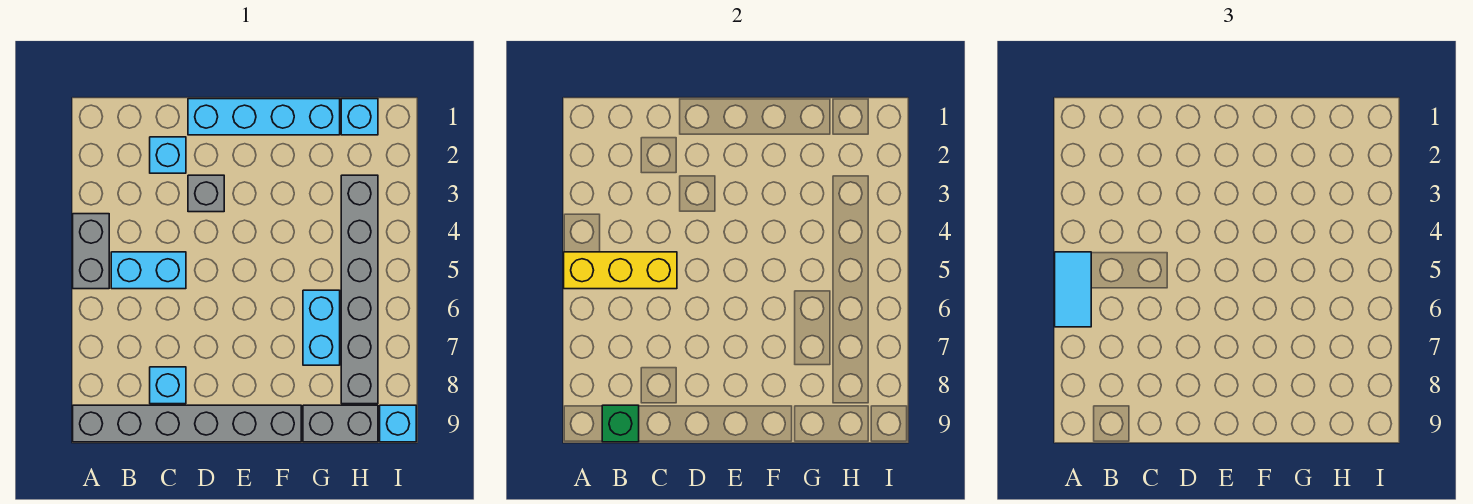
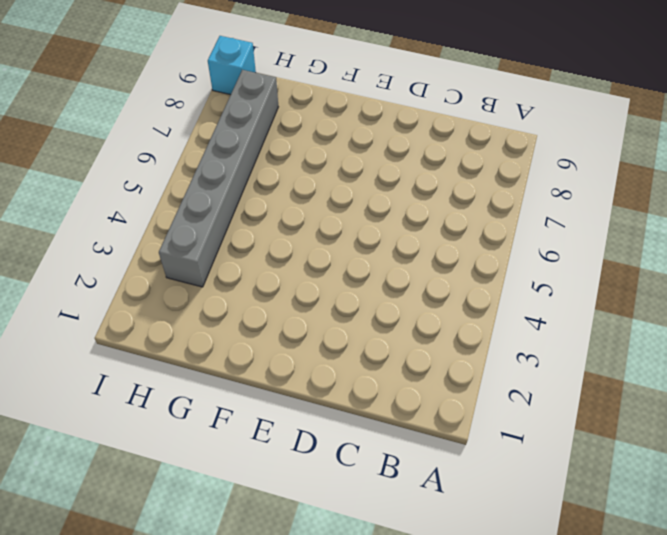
none -> grey 1x2 brick [73,214,109,289]
none -> grey 1x6 brick [73,405,301,442]
none -> cyan 1x2 brick [111,252,186,289]

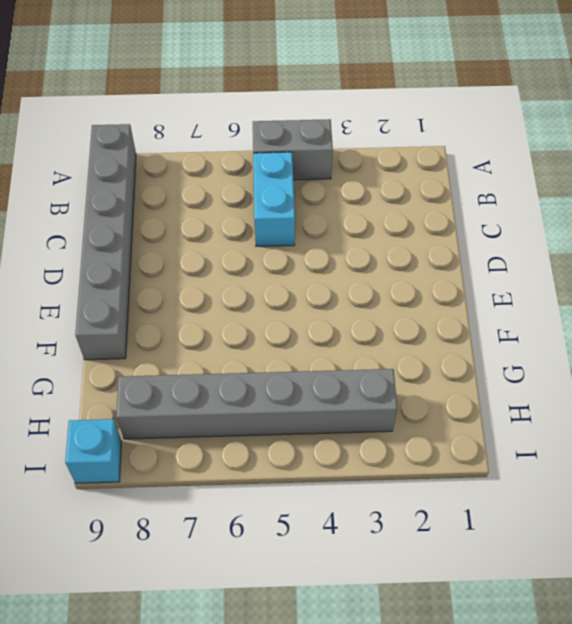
none -> cyan 1x1 brick [150,137,186,173]
none -> cyan 1x1 brick [150,367,186,404]
none -> cyan 1x4 brick [188,99,340,135]

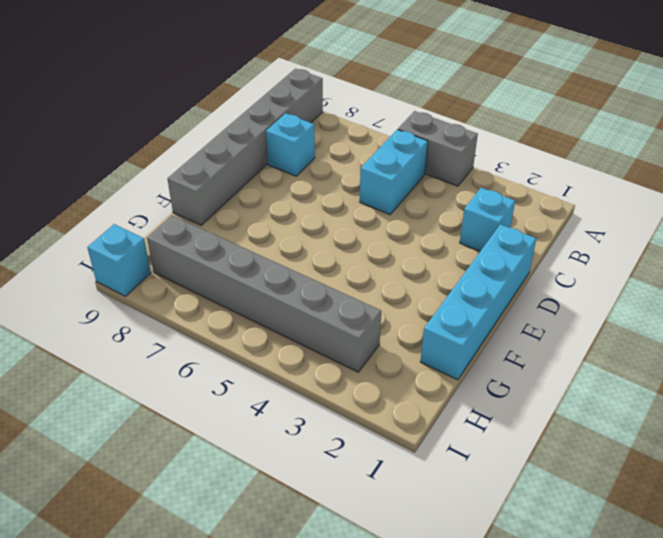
none -> grey 1x1 brick [188,175,224,212]
none -> cyan 1x2 brick [303,290,340,365]
none -> grey 1x2 brick [303,405,378,442]

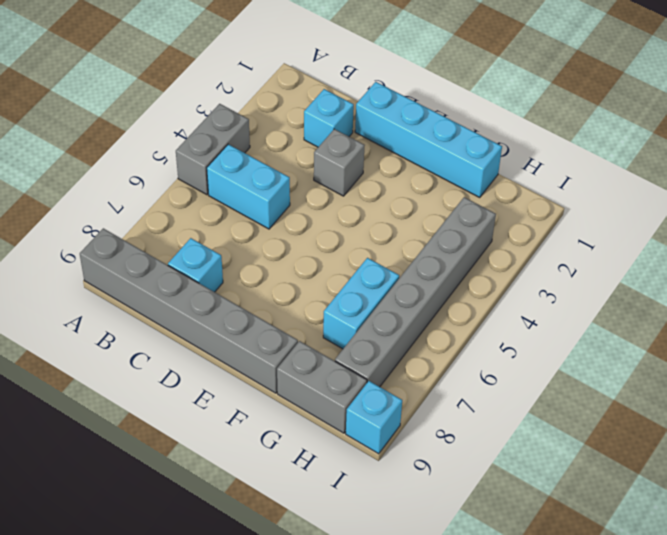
none -> cyan 1x1 brick [341,99,378,135]
none -> yellow 1x3 brick [564,252,677,289]
none -> green 1x1 brick [602,405,639,442]

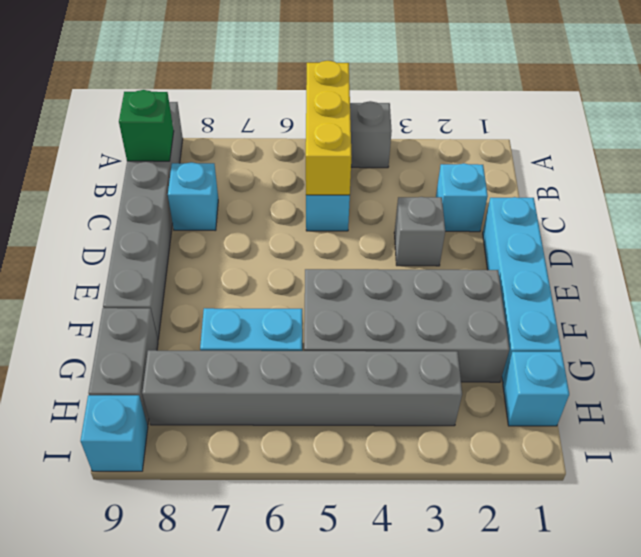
grey 2x4 brick [304,269,509,382] -> none
none -> cyan 1x2 tile [1055,252,1091,327]

